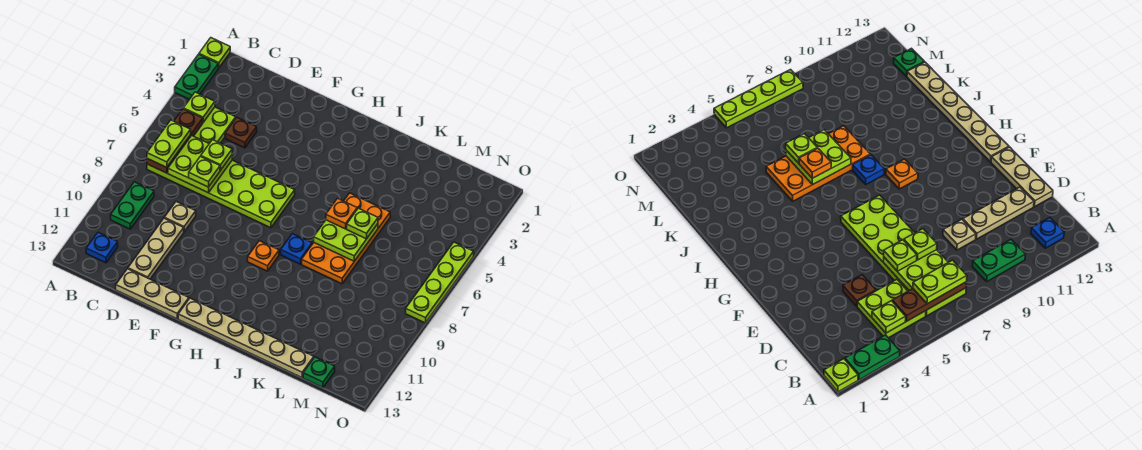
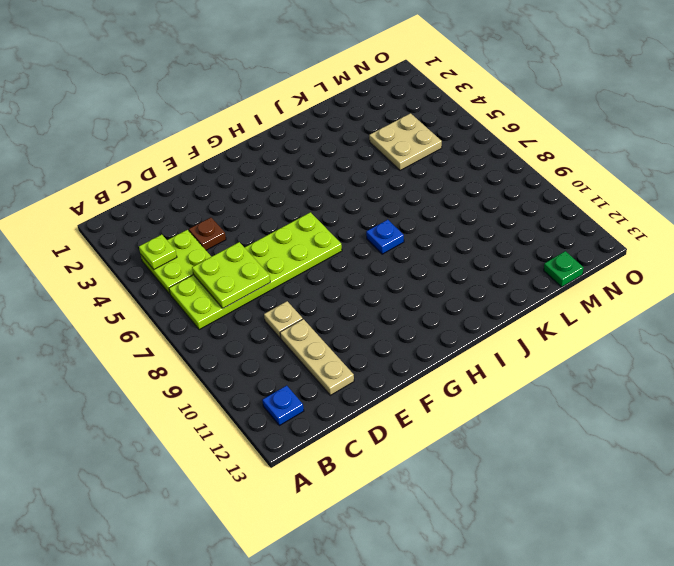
tan 2x2 plate [369,113,442,170] -> none
none -> lime 1x1 plate [199,38,230,68]
none -> green 1x2 plate [175,54,218,99]
none -> green 1x2 plate [111,182,154,229]

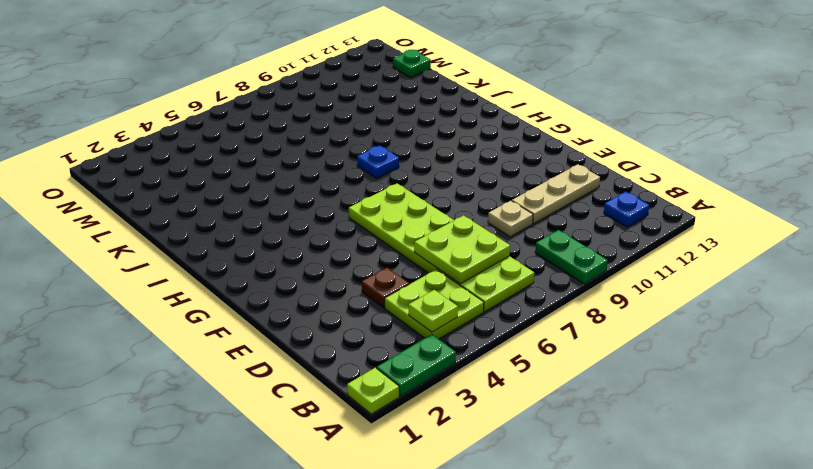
green 1x2 plate [535,230,608,284] -> green 1x2 plate turned to [111,182,154,229]
none -> tan 1x3 plate [116,269,189,319]
none -> tan 1x6 plate [178,298,314,378]
none -> orange 1x1 plate [248,241,279,271]

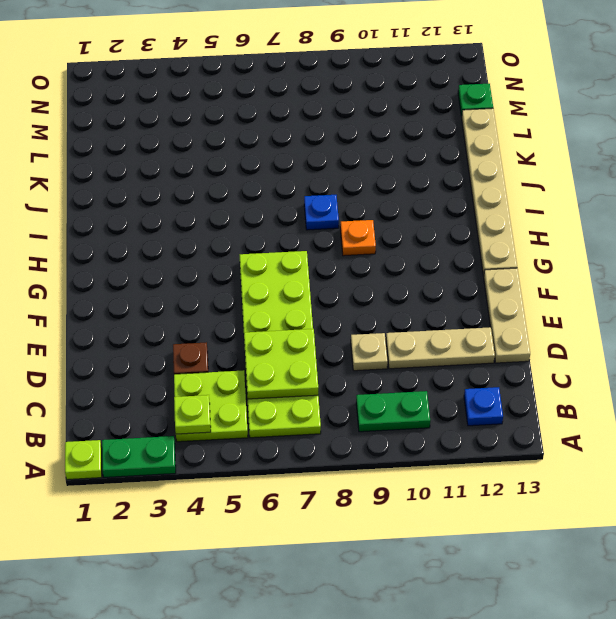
none -> orange 2x4 plate [302,193,390,284]
none -> lime 1x4 plate [406,242,474,323]
none -> brown 1x3 plate [147,109,203,173]

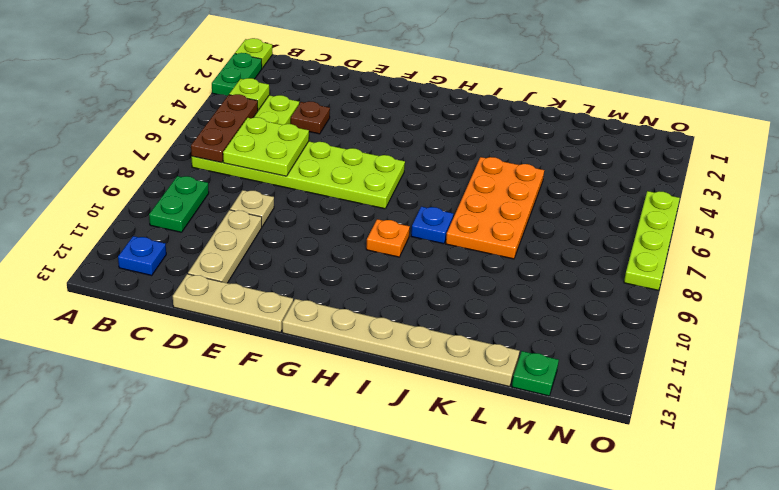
none -> lime 2x2 plate [314,220,378,261]
none -> lime 1x2 plate [147,120,191,168]
none -> lime 1x1 plate [201,140,232,170]

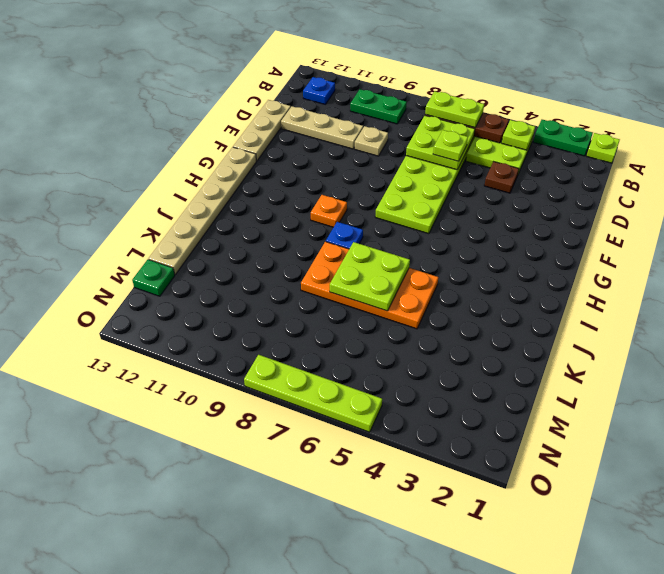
none -> lime 1x1 plate [189,156,220,187]
none -> orange 1x1 plate [326,199,357,229]
none -> lime 1x1 plate [347,208,378,239]

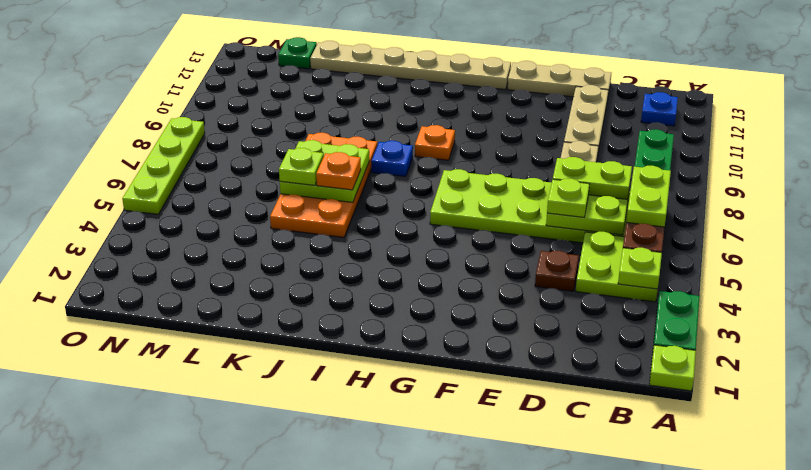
lime 1x2 plate [553,157,632,199] -> lime 1x1 plate [189,156,220,187]

